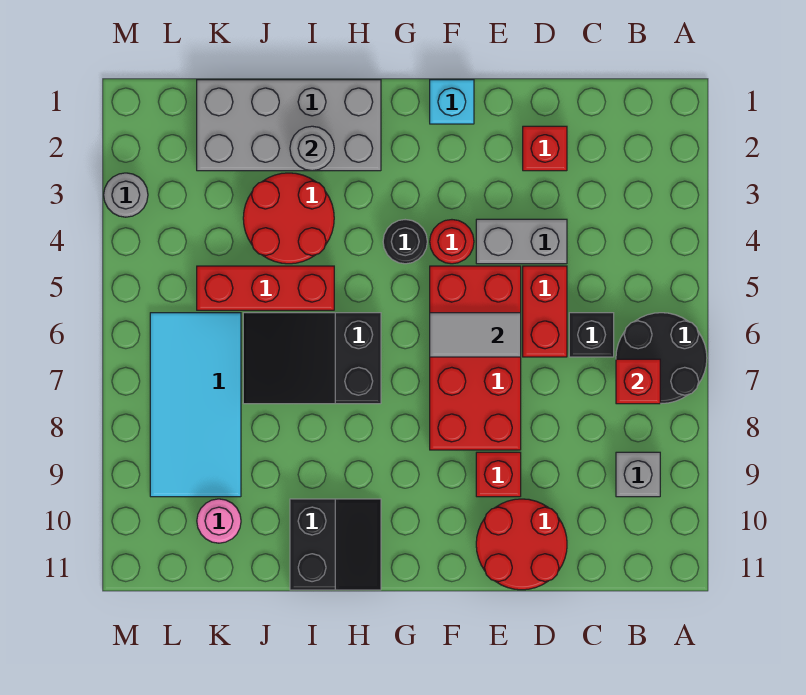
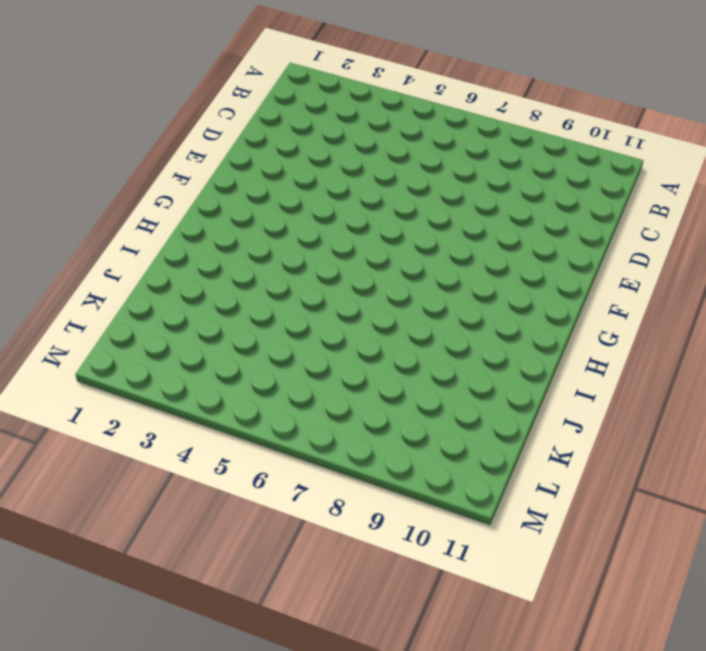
none -> black 2x2 round brick [616,313,707,404]
none -> grey 1x1 brick [616,452,660,497]
none -> black 1x1 brick [569,313,614,357]

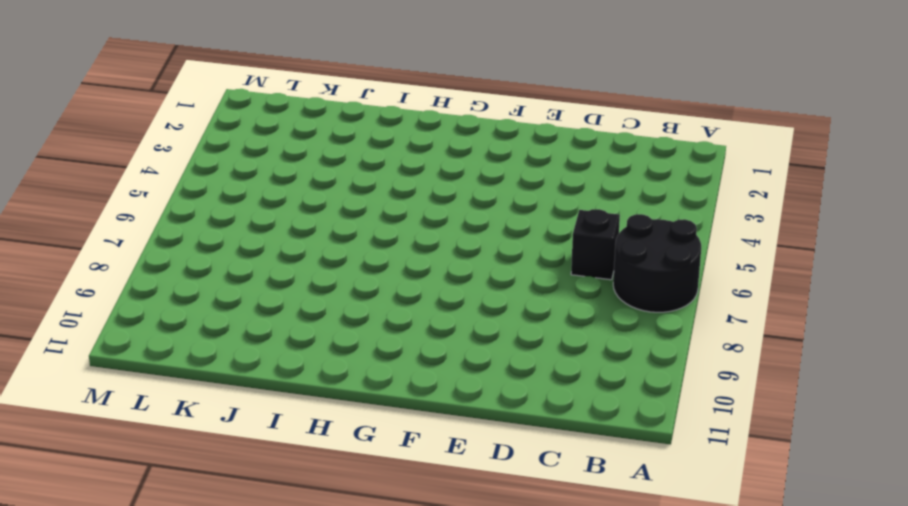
none -> grey 1x1 brick [616,452,660,497]
none -> red 1x1 brick [523,126,567,171]
none -> grey 1x2 brick [476,219,567,264]

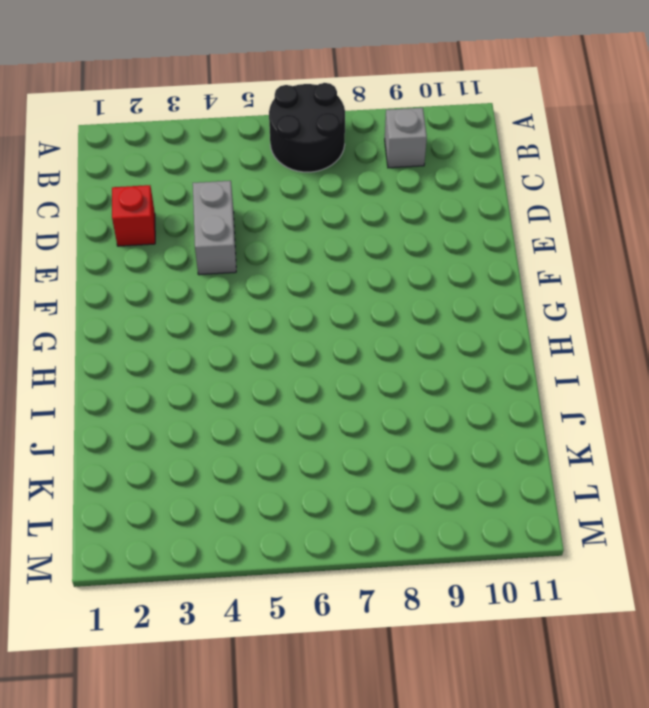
none -> black 1x1 brick [569,313,614,357]
none -> red 1x2 brick [523,266,567,357]
none -> red 2x2 round brick [476,499,567,590]

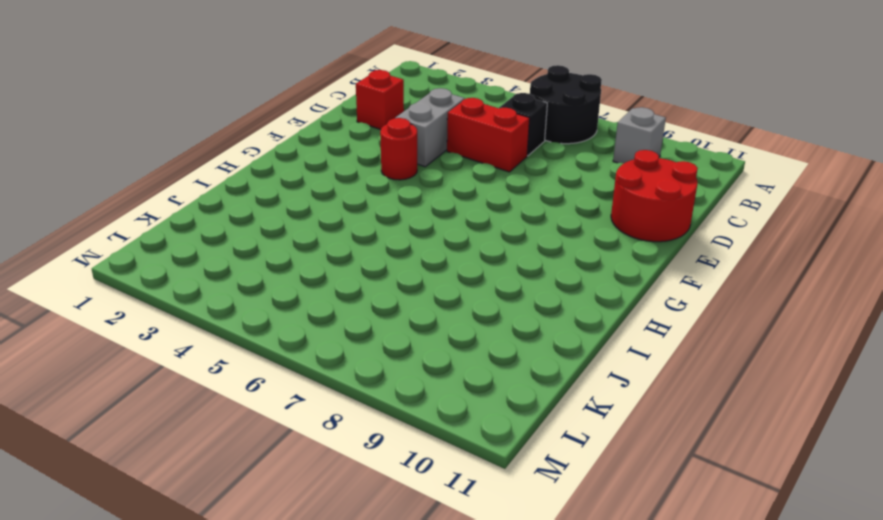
none -> red 2x4 brick [430,266,521,450]
none -> red 1x1 brick [476,452,521,497]
none -> cyan 1x1 brick [430,80,474,124]

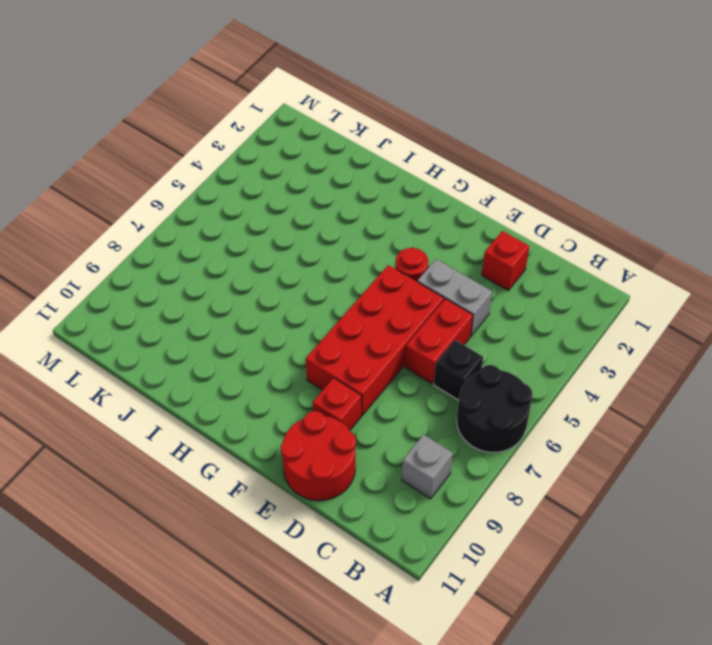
none -> cyan 1x1 brick [430,80,474,124]
none -> black 1x1 round brick [383,220,427,264]
none -> grey 2x4 brick [197,80,381,171]

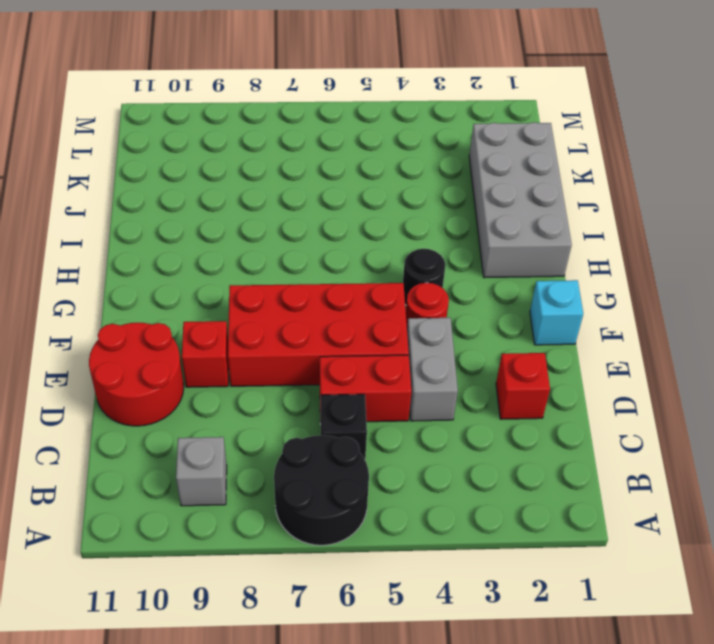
none -> black 2x3 slope [243,313,381,404]
none -> black 2x2 slope [290,499,381,590]
none -> red 2x2 round brick [243,173,334,264]

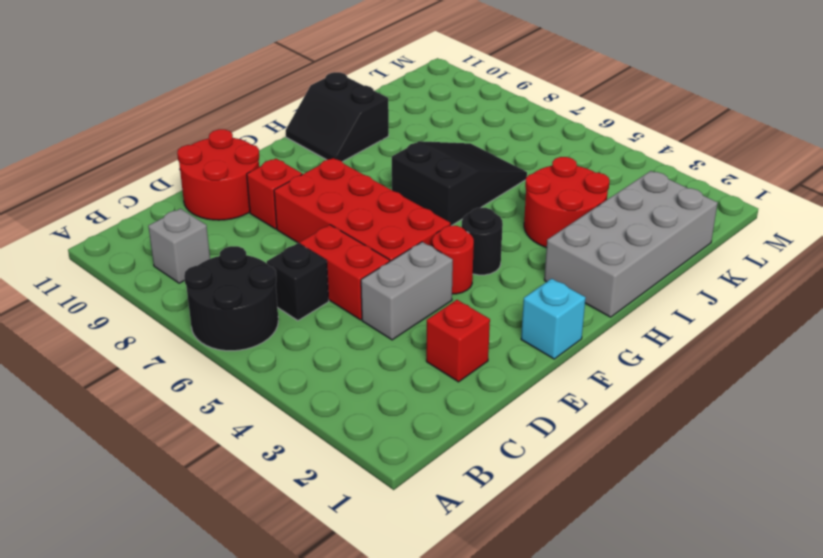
none -> red 1x3 brick [197,266,334,310]
none -> cyan 2x4 tile [150,313,241,497]
none -> pink 1x1 round brick [197,499,241,543]

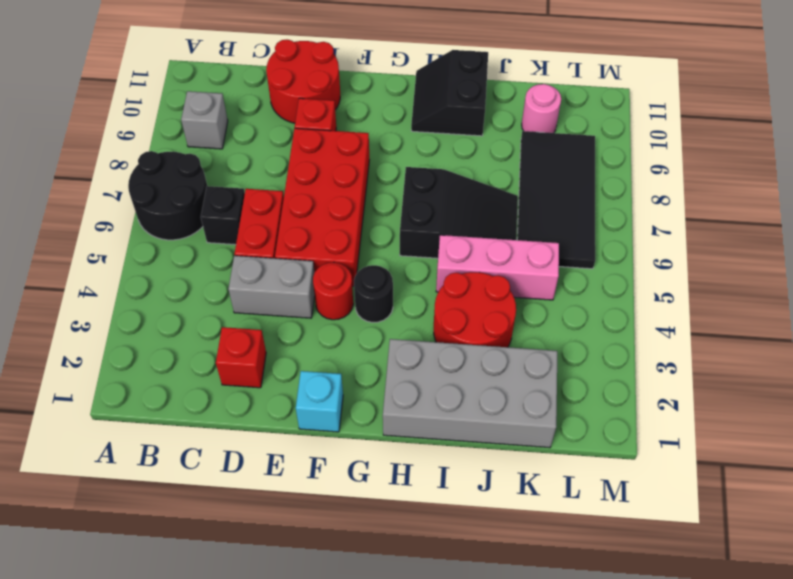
pink 1x3 brick [436,235,559,300] -> red 1x3 brick [197,266,334,310]
black 2x4 tile [517,131,595,269] -> cyan 2x4 tile [150,313,241,497]
none -> grey 1x1 round brick [104,173,148,217]
none -> red 1x1 brick [616,359,660,404]
none -> grey 1x2 tile [430,313,521,357]

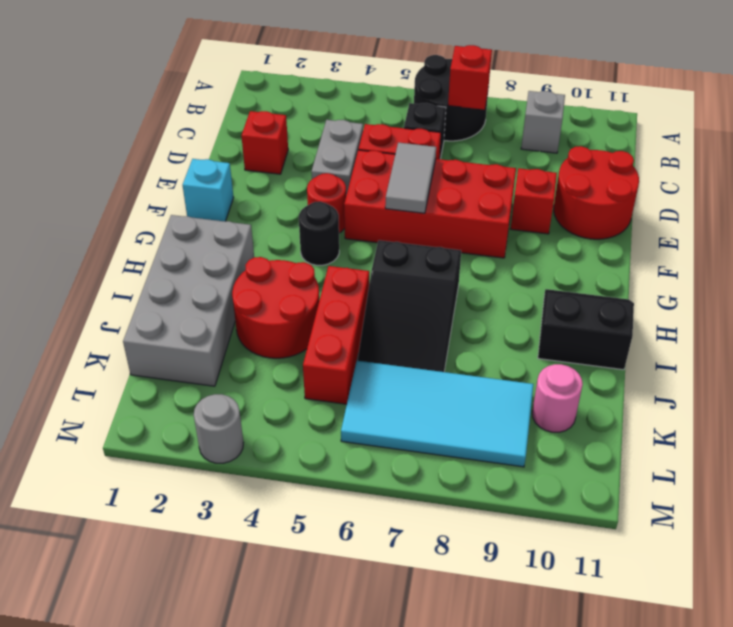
none -> grey 1x1 round brick [290,126,334,171]

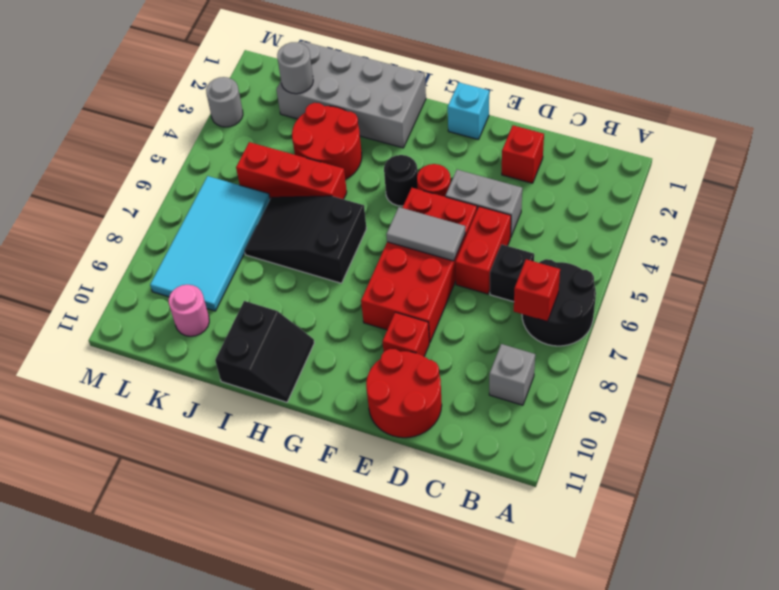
grey 1x1 round brick [277,42,313,94] -> grey 1x1 round brick moved to [290,126,334,171]

